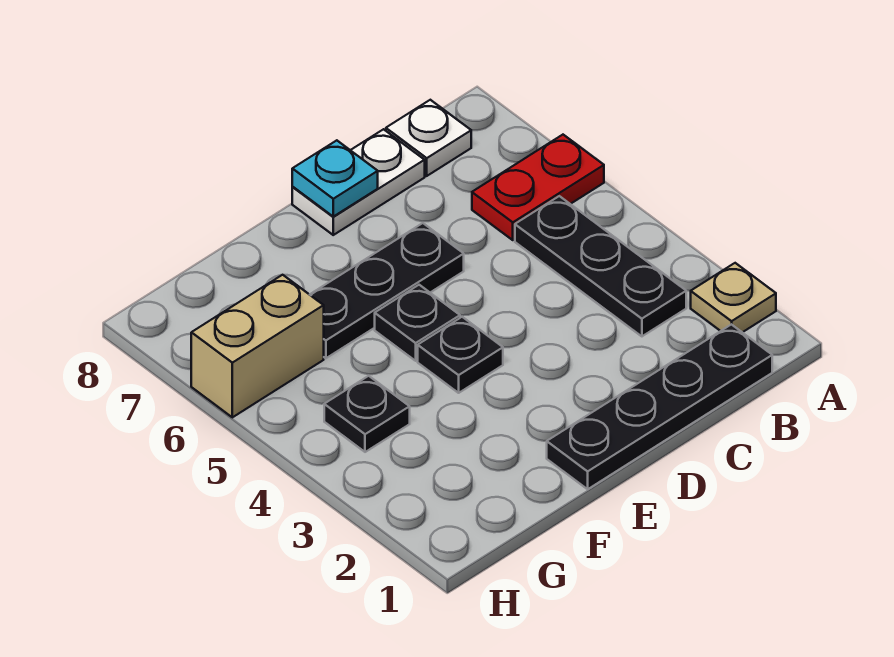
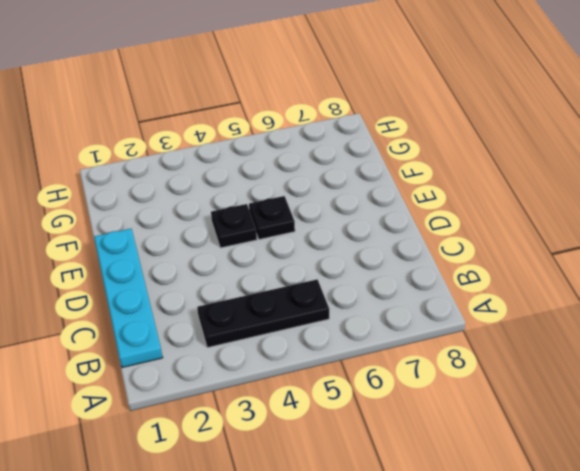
cyan 1x4 plate [94,229,163,368] -> black 1x4 plate [547,324,772,489]
none -> tan 1x1 plate [691,263,776,332]
none -> red 1x2 plate [472,135,604,240]
none -> white 1x1 plate [386,100,471,176]

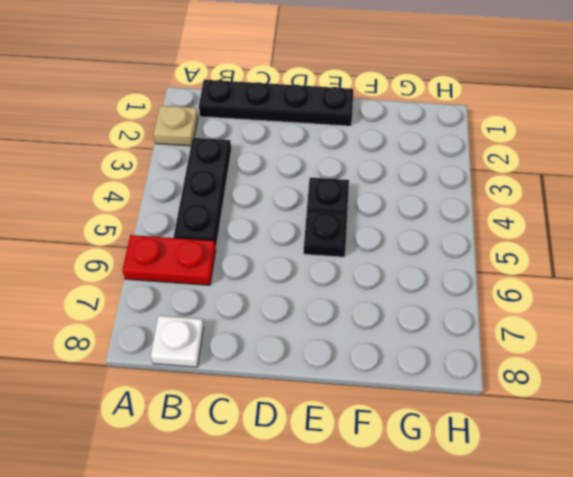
none -> white 1x2 plate [292,129,425,235]
none -> black 1x3 plate [310,223,464,358]
none -> black 1x1 plate [324,376,410,452]

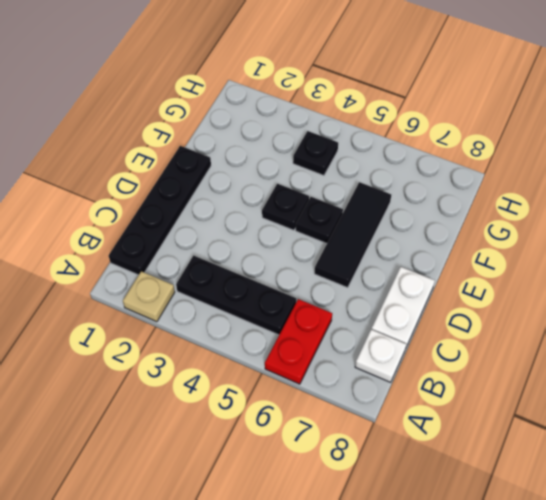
black 1x3 tile [314,182,391,288] -> black 1x3 plate [310,223,464,358]
none -> tan 1x2 brick [191,275,324,417]
none -> cyan 1x1 plate [292,140,378,217]

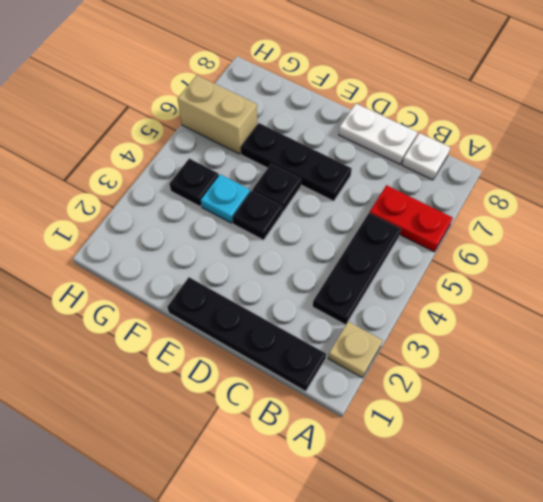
cyan 1x1 plate [201,174,250,223] -> cyan 1x1 plate moved to [292,140,378,217]

